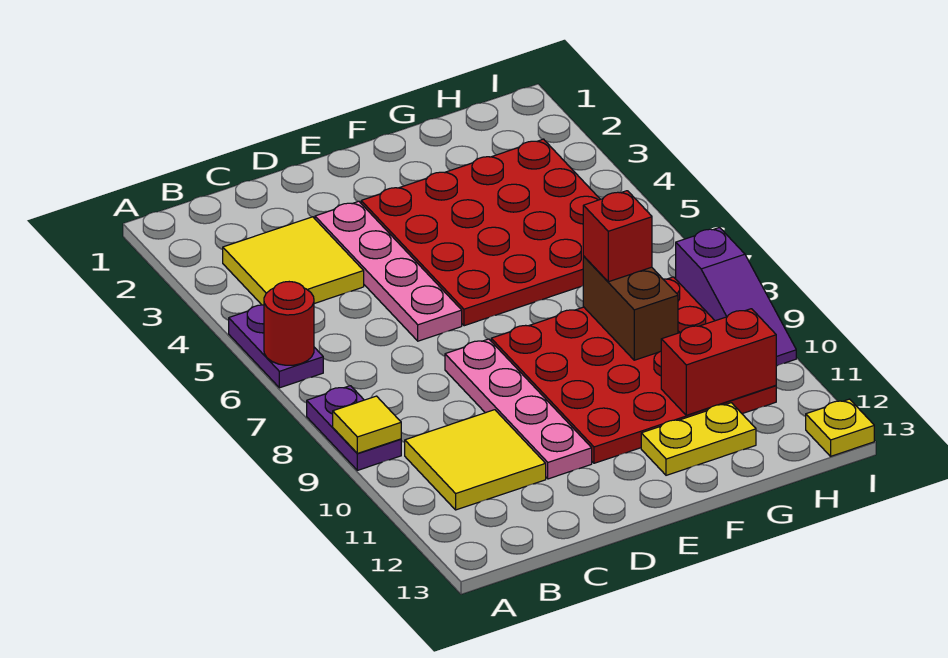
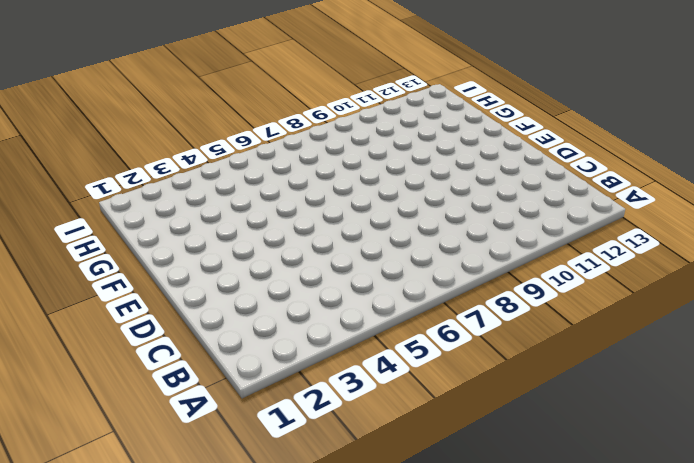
none -> purple 1x2 plate [229,305,323,388]
none -> purple 1x2 plate [307,386,401,470]
none -> yellow 2x2 tile [223,217,364,305]

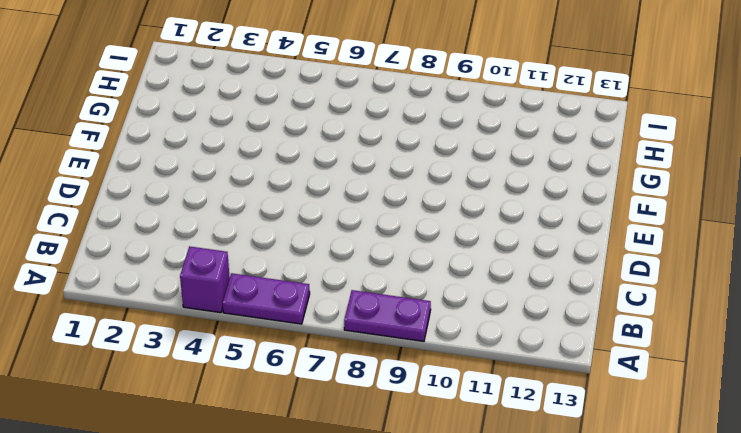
purple 1x1 brick [180,246,230,313] -> none
none -> yellow 2x2 tile [223,217,364,305]
none -> yellow 2x2 tile [405,410,546,510]
none -> pink 1x4 plate [315,201,462,341]

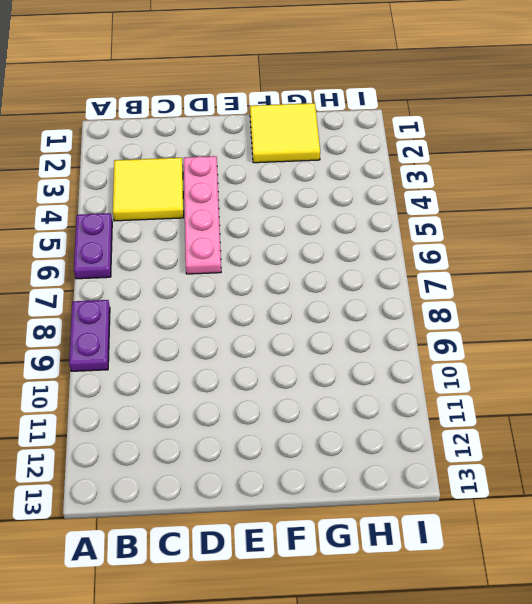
yellow 2x2 tile [250,103,320,163] -> yellow 2x2 tile moved to [405,410,546,510]
none -> pink 1x4 plate [445,339,592,479]
none -> red 4x4 plate [361,139,600,326]
none -> red 4x4 plate [491,277,776,463]

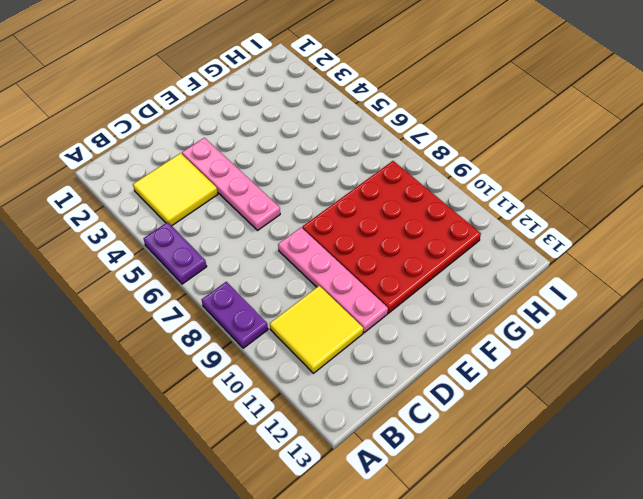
none -> red 4x4 plate [361,139,600,326]
none -> yellow 1x2 plate [641,403,756,475]
none -> purple 1x3 slope [676,228,796,366]

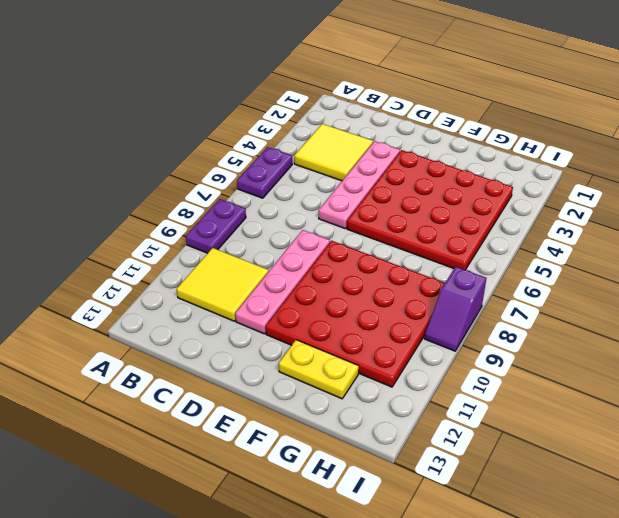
purple 1x2 slope [424,267,486,351] -> purple 1x3 slope [676,228,796,366]
none -> yellow 1x1 plate [806,399,874,456]
none -> red 1x1 round brick [264,282,314,365]
none -> yellow 1x1 tile [333,396,401,453]

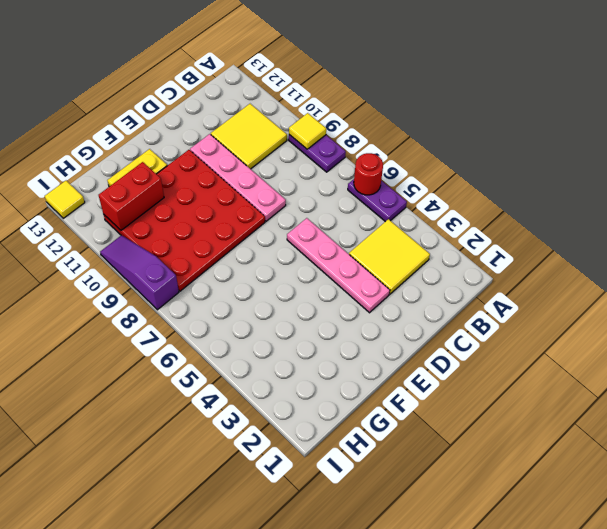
yellow 1x1 tile [45,181,85,218] -> yellow 1x1 plate [806,399,874,456]
none -> red 4x4 plate [361,139,600,326]
none -> brown 1x2 brick [583,257,678,360]
none -> red 1x1 brick [583,191,652,282]

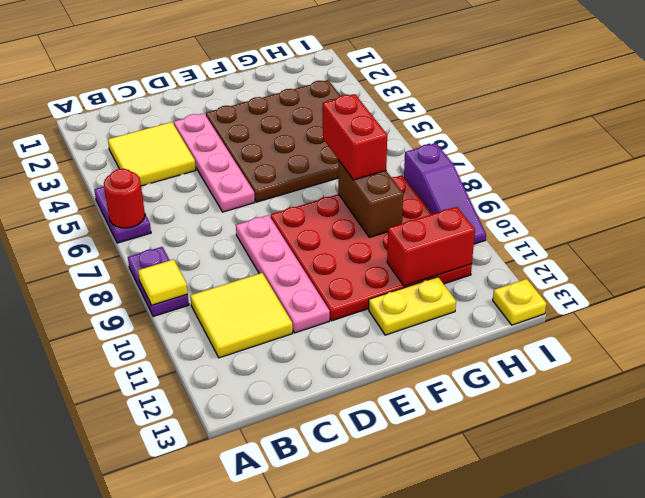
brown 4x4 plate [206,80,340,202] -> red 4x4 plate [361,139,600,326]
red 1x2 brick [323,94,387,180] -> red 1x1 brick [583,191,652,282]

